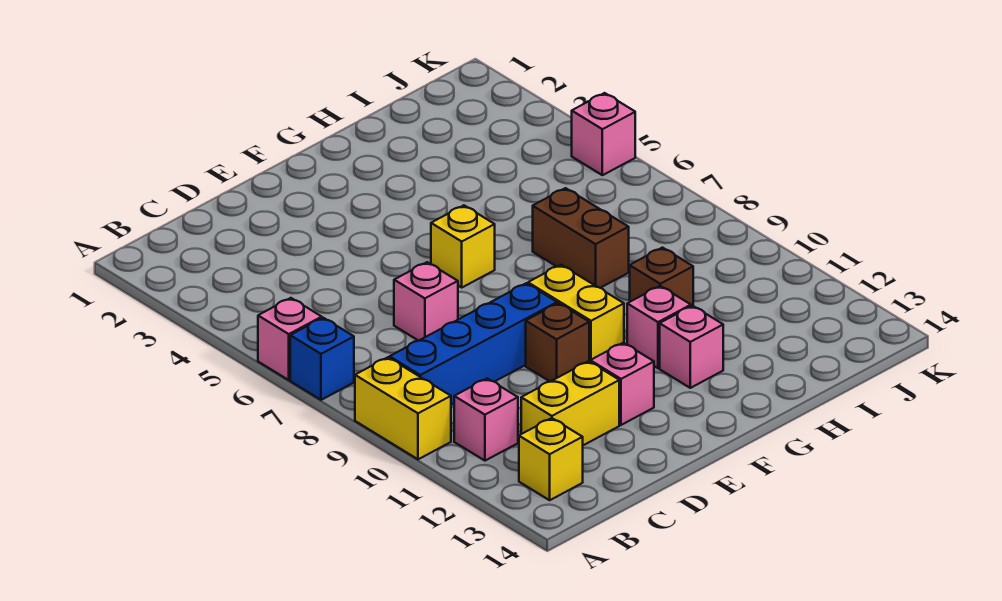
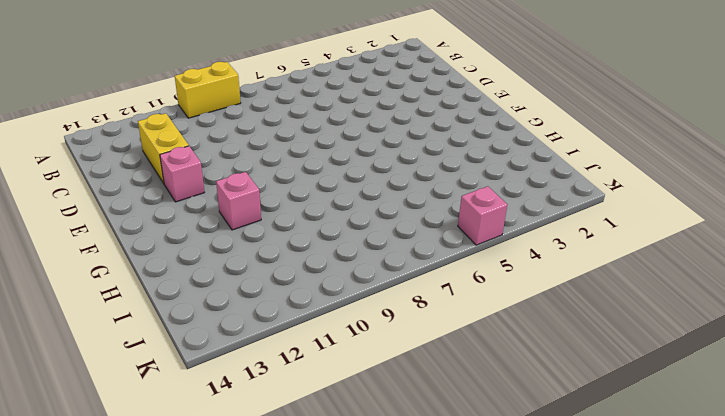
none -> pink 1x1 brick [258,298,322,380]
none -> blue 1x1 brick [290,318,354,400]
none -> blue 1x4 brick [390,283,557,405]

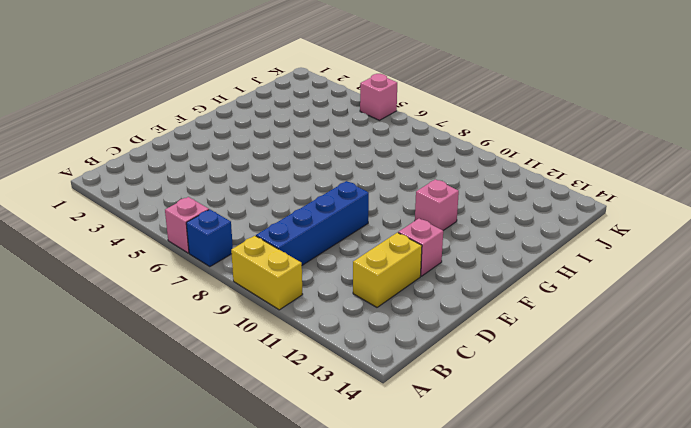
none -> pink 1x1 brick [454,378,518,461]
none -> yellow 1x1 brick [519,418,583,500]
none -> pink 1x1 brick [394,262,458,341]

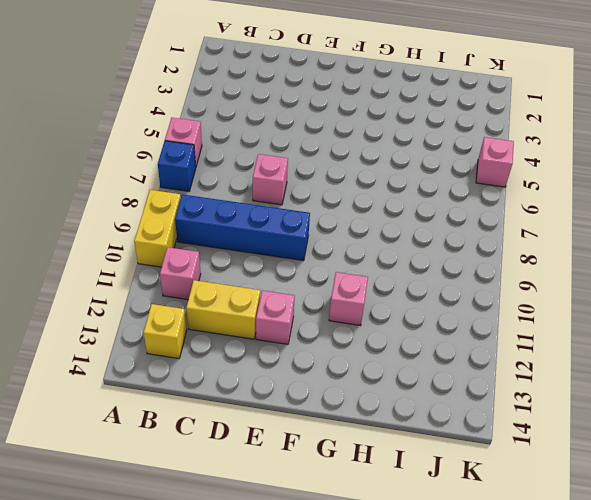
none -> brown 1x1 brick [526,303,589,382]
none -> yellow 1x1 brick [431,205,495,287]
none -> yellow 1x2 brick [528,265,624,362]

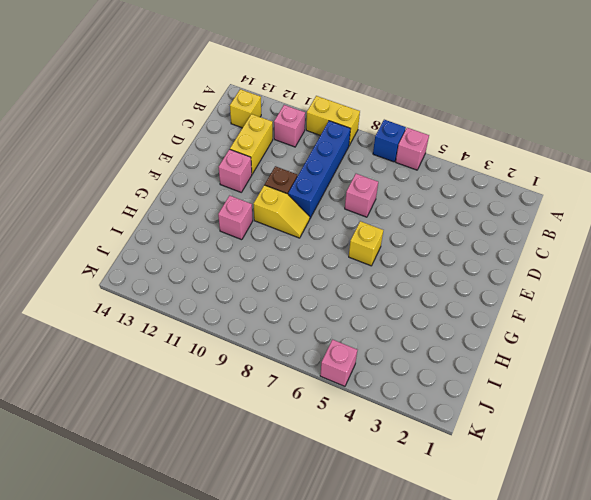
yellow 1x2 slope [254,185,310,238] -> yellow 1x2 brick [528,265,624,362]
none -> pink 1x1 brick [660,306,723,388]
none -> brown 1x2 brick [533,188,629,288]
none -> brown 1x1 brick [630,248,693,306]

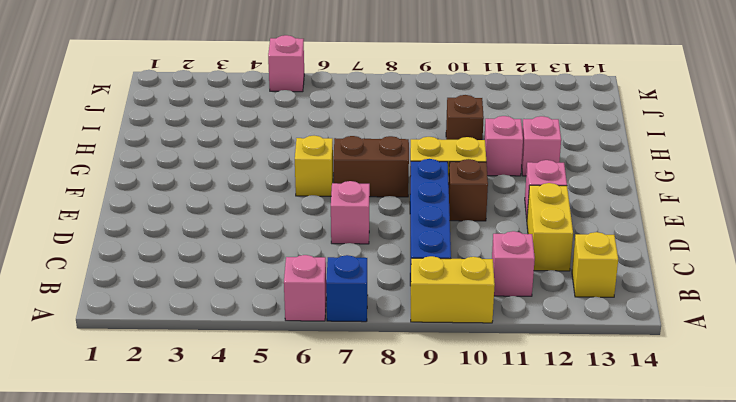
brown 1x2 brick [333,136,409,197] -> brown 1x2 brick moved to [533,188,629,288]

